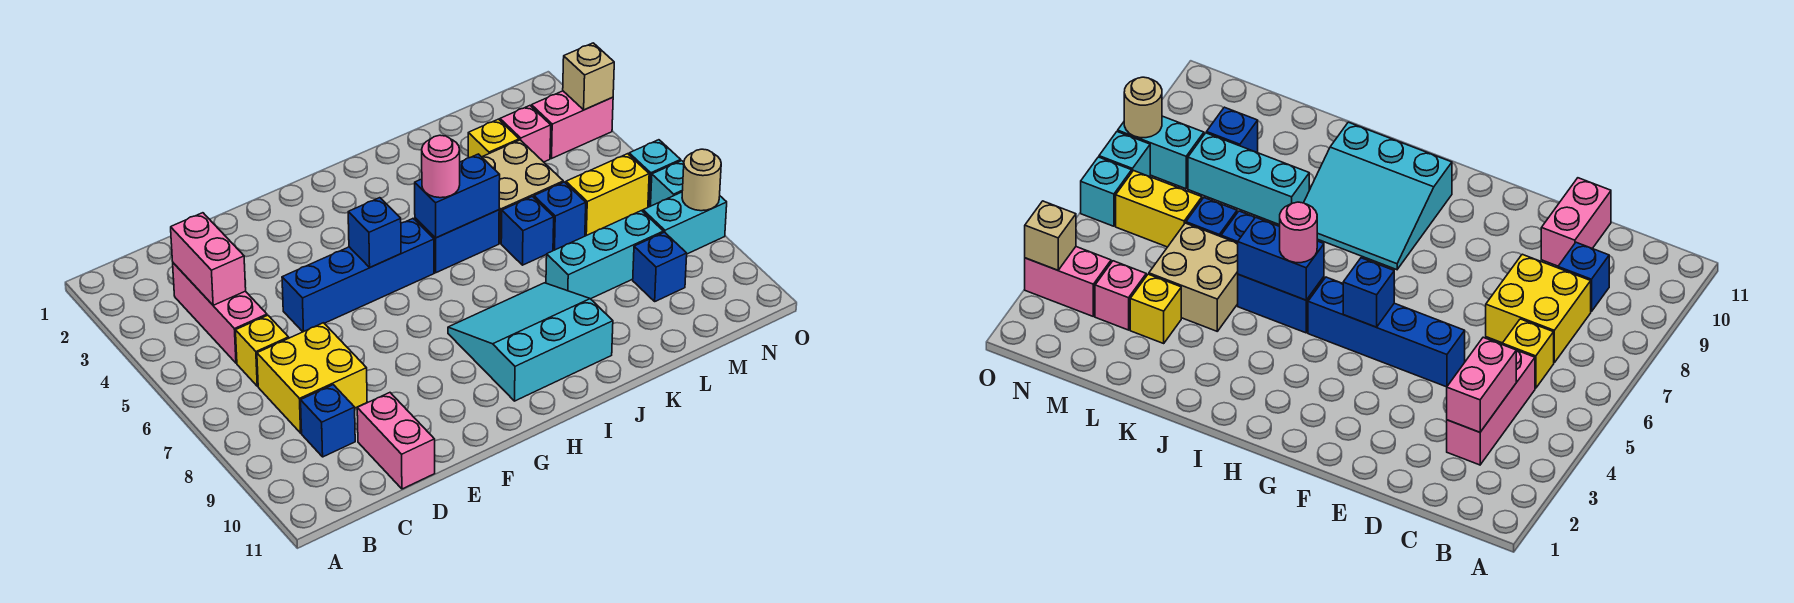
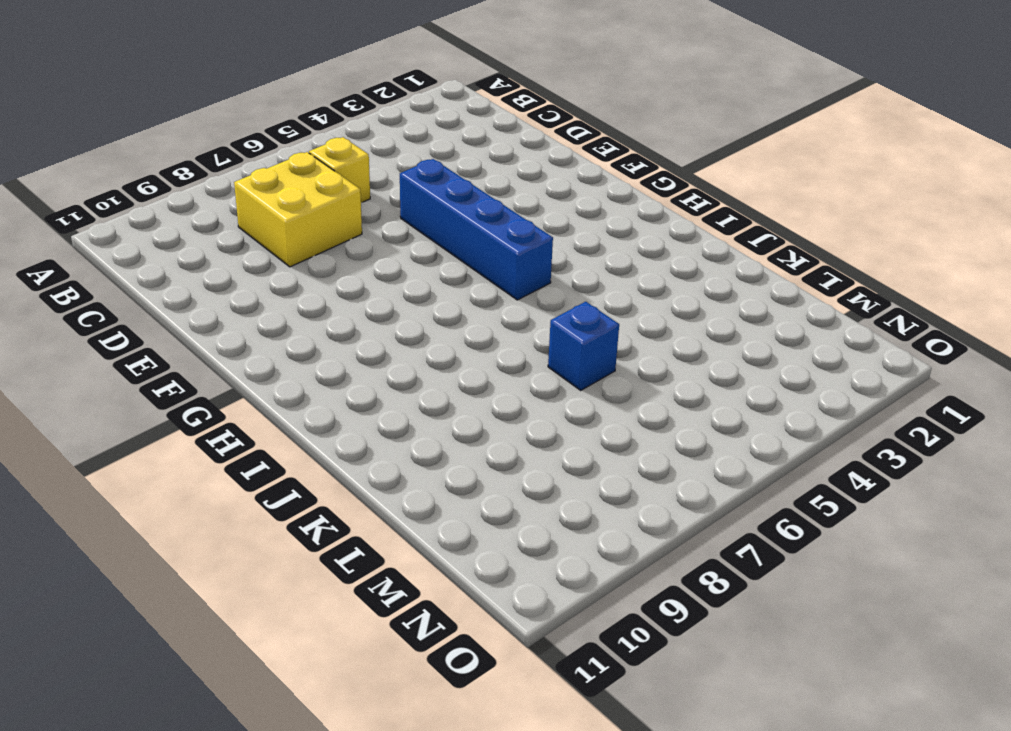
none -> pink 1x3 brick [173,263,267,363]
none -> blue 1x1 brick [301,385,355,457]
none -> pink 1x2 brick [357,393,435,489]

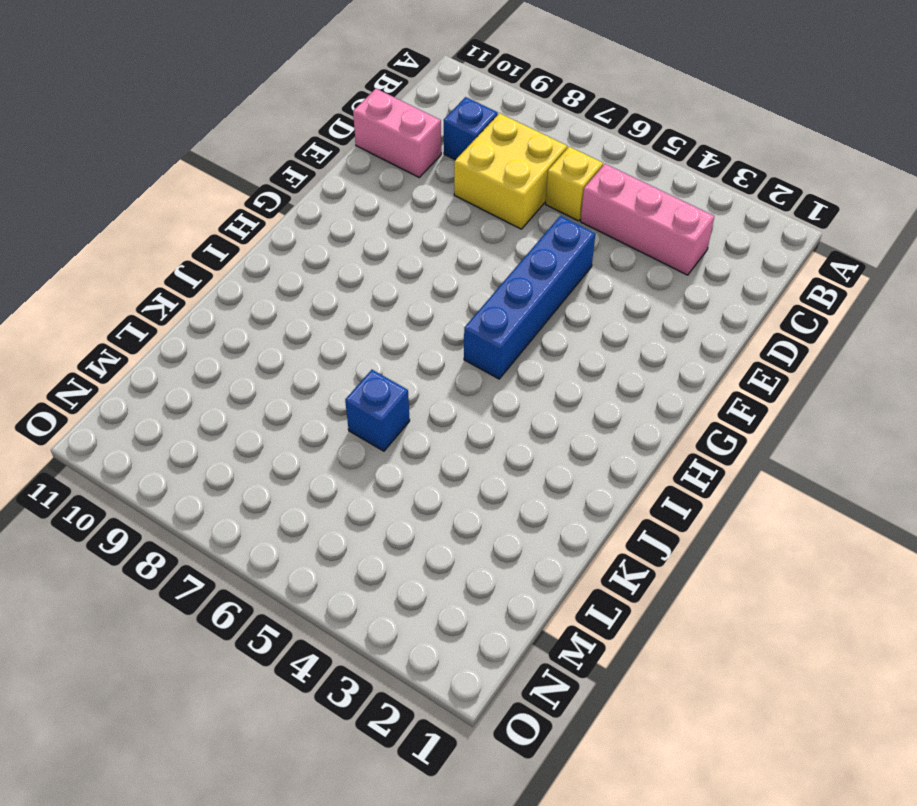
none -> cyan 3x3 slope [448,283,613,401]
none -> blue 1x2 brick [415,210,499,273]
none -> tan 2x2 brick [482,140,563,243]

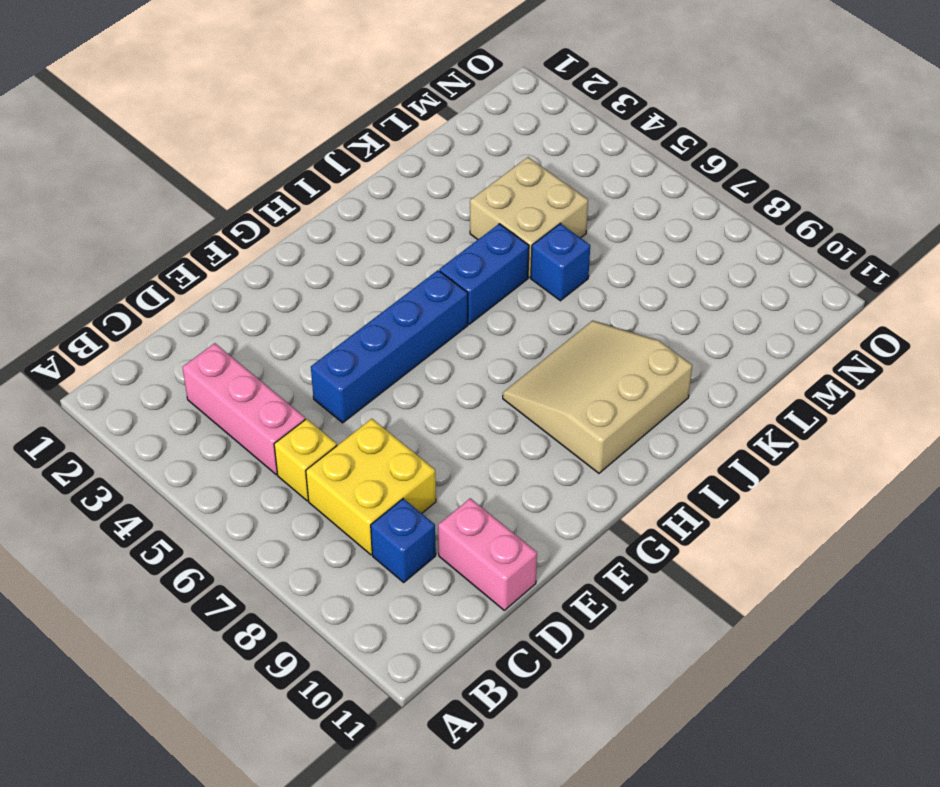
tan 3x3 slope [503,321,692,473] -> cyan 3x3 slope [448,283,613,401]
none -> cyan 1x3 brick [546,211,663,299]
none -> yellow 1x1 brick [468,119,519,158]
none -> blue 1x1 brick [534,182,586,250]

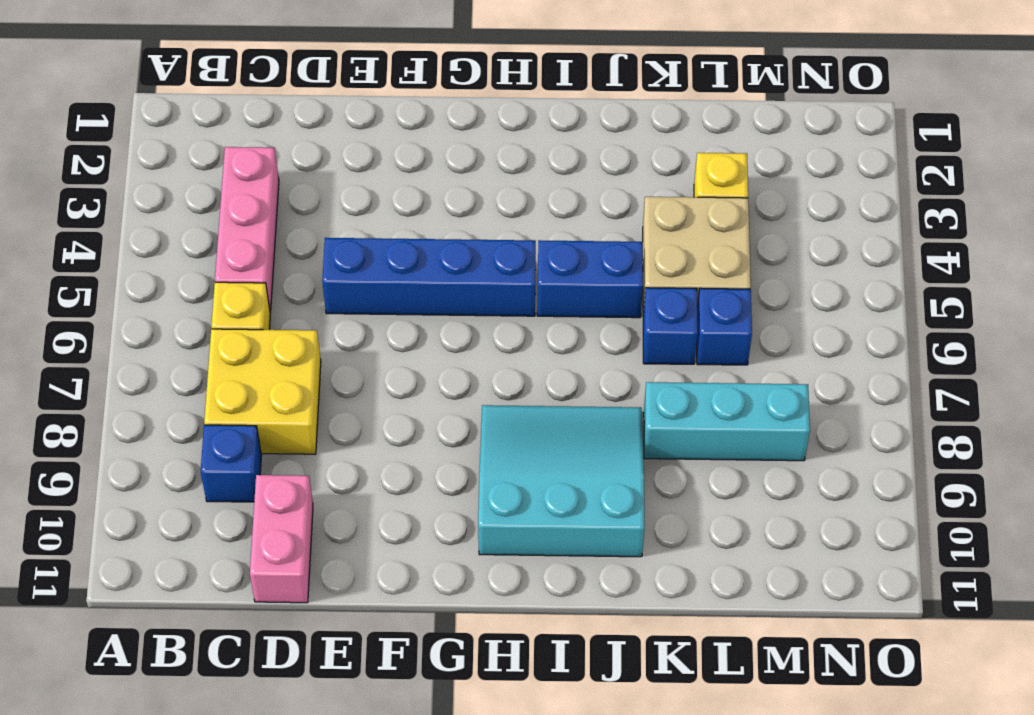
none -> pink 1x1 brick [500,106,551,162]
none -> yellow 1x2 brick [566,154,649,235]
none -> blue 1x1 brick [633,232,687,301]

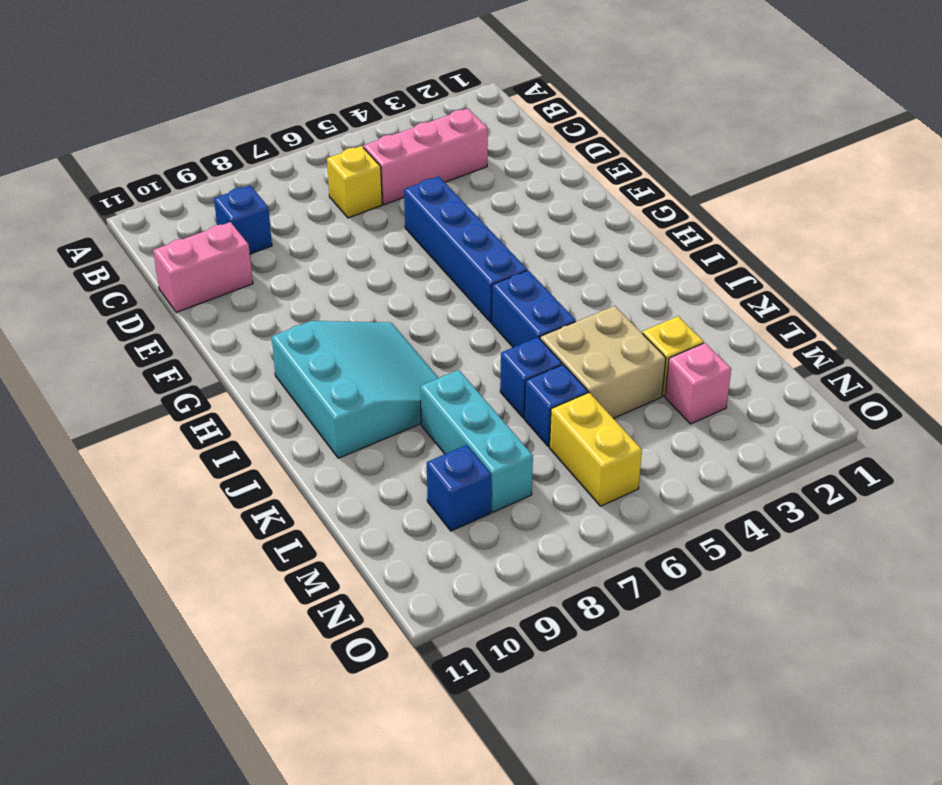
none -> yellow 2x2 brick [257,323,367,433]
none -> pink 1x2 brick [531,91,613,158]
none -> cyan 1x2 brick [643,192,727,254]

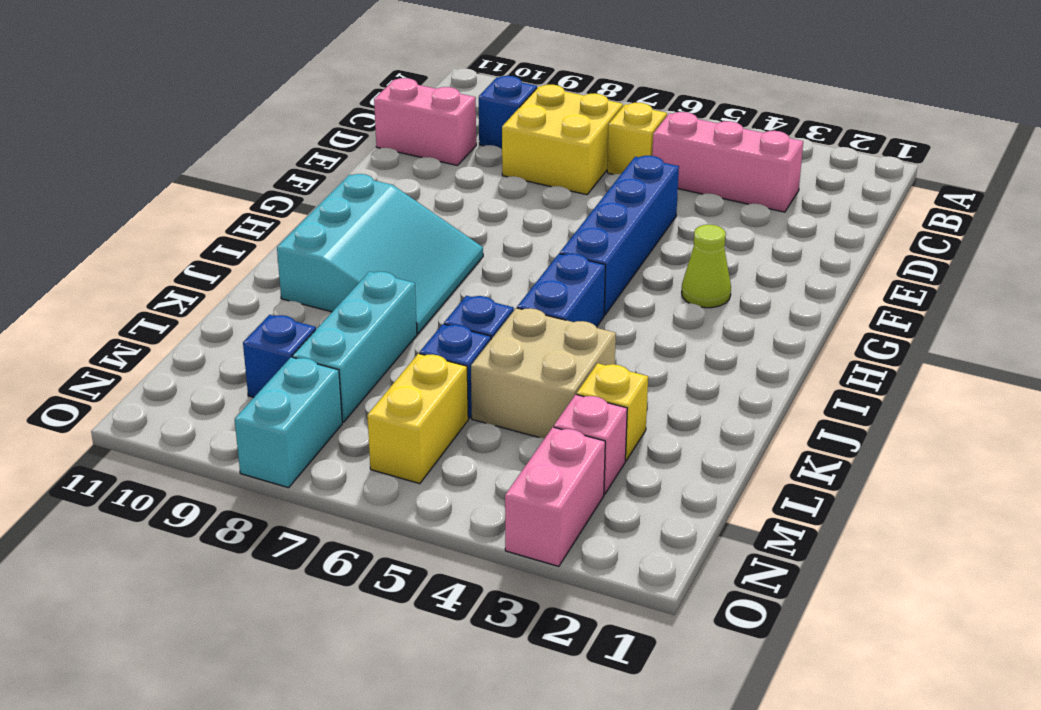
lime 1x1 cone [682,225,731,308] -> none
none -> cyan 1x1 brick [629,140,681,207]
none -> cyan 1x1 brick [651,161,684,206]
none -> pink 1x2 brick [171,213,246,305]

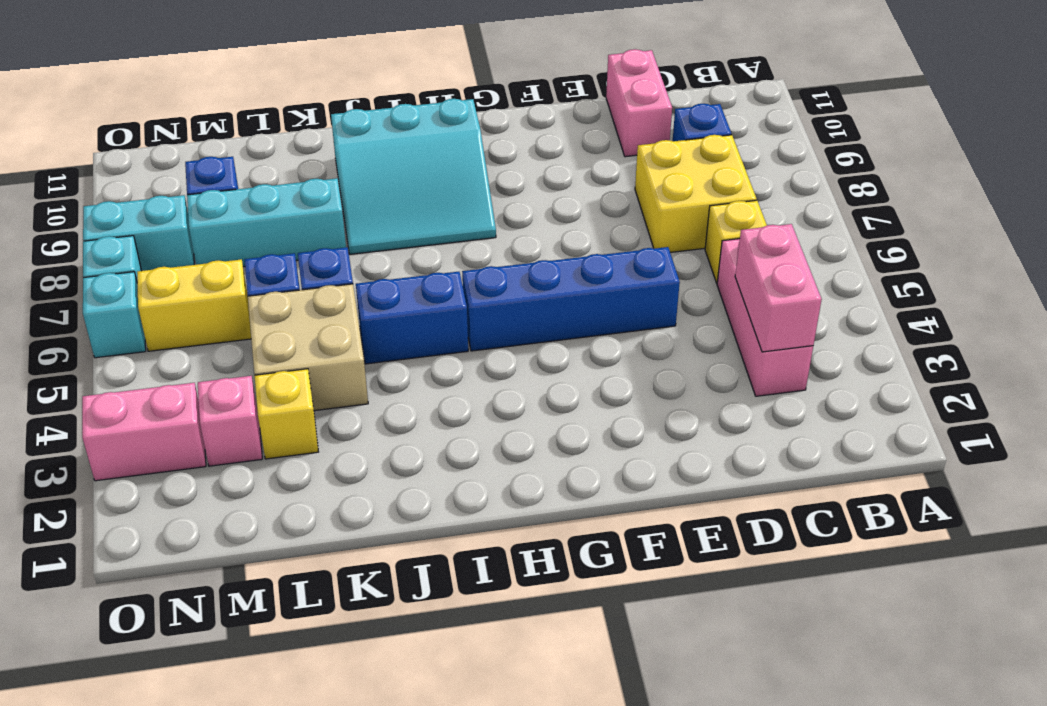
none -> blue 1x1 brick [348,198,401,267]
none -> blue 1x2 brick [415,154,500,238]
none -> tan 1x1 brick [563,43,614,110]

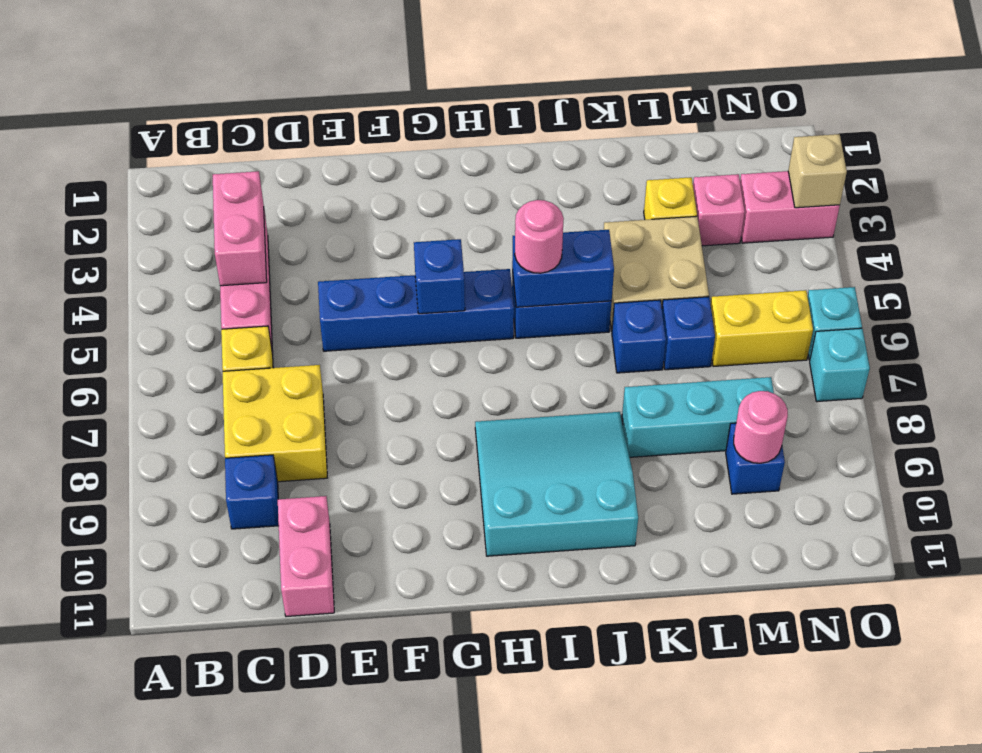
pink 1x1 round brick [734,391,788,463] -> none
none -> cyan 1x2 brick [643,192,727,254]
none -> tan 1x1 round brick [682,149,721,211]

